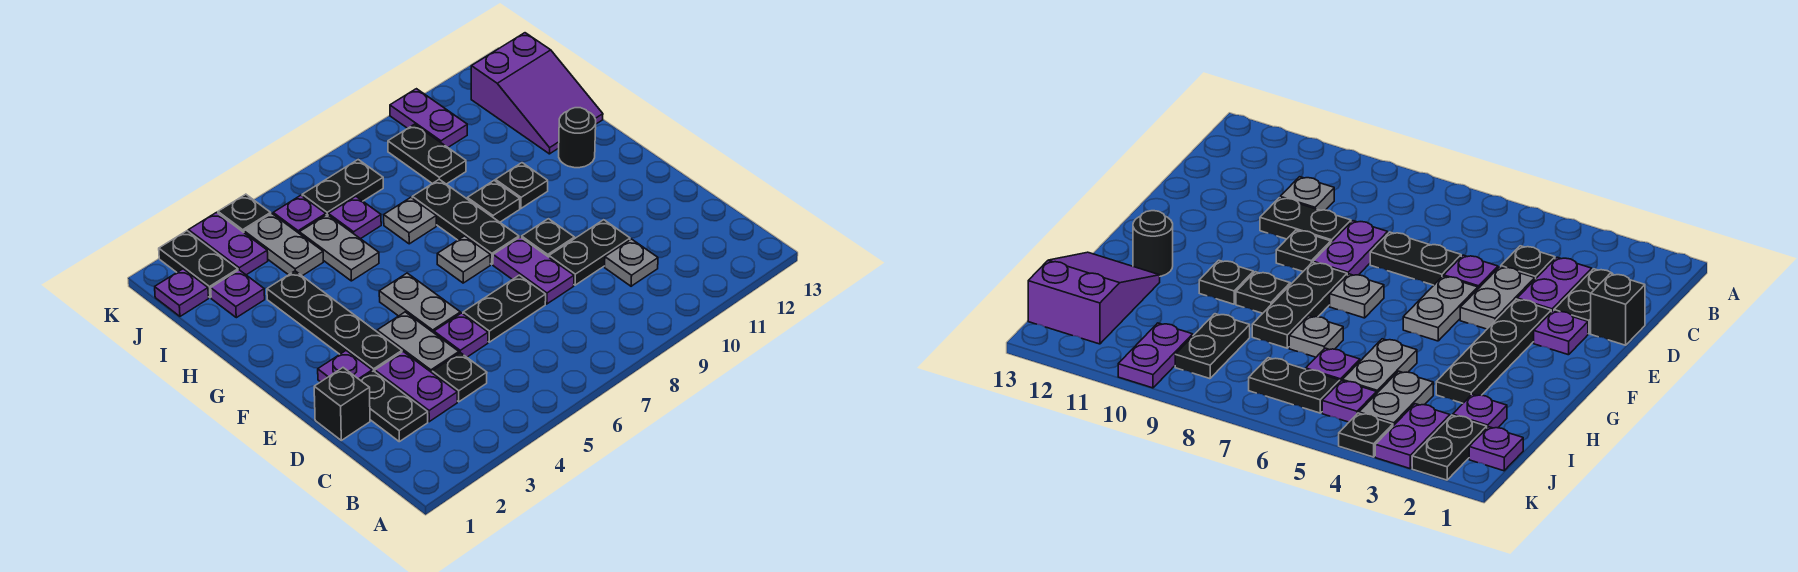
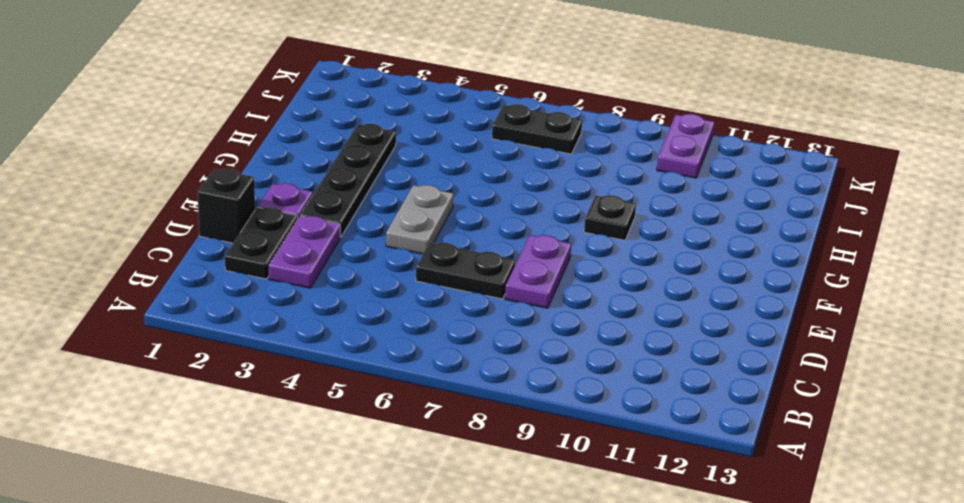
none -> black 1x1 plate [432,353,487,402]
none -> grey 1x1 plate [605,239,658,286]
none -> grey 1x2 plate [377,312,459,372]
none -> purple 1x1 plate [434,313,488,357]

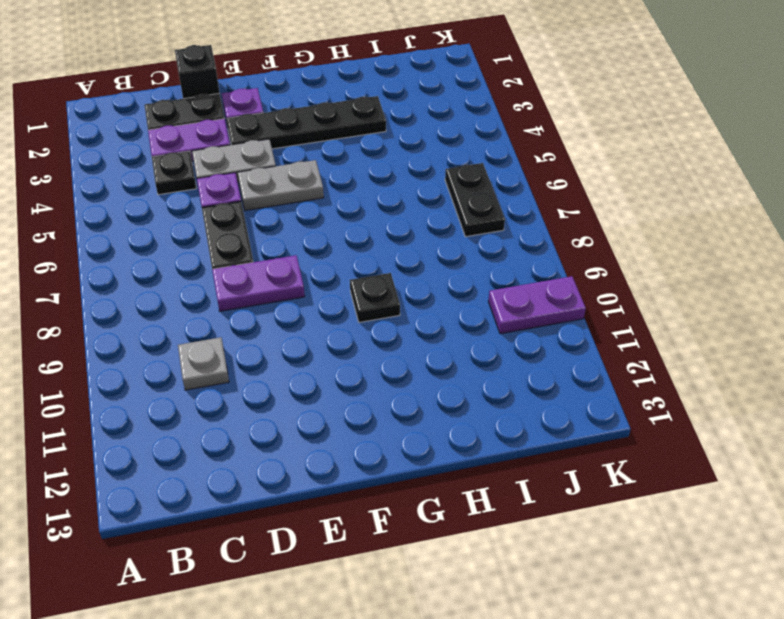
none -> black 1x2 plate [549,220,630,285]
none -> black 1x1 plate [522,219,574,257]
none -> grey 1x1 plate [437,236,491,283]
none -> black 1x3 plate [412,179,519,264]

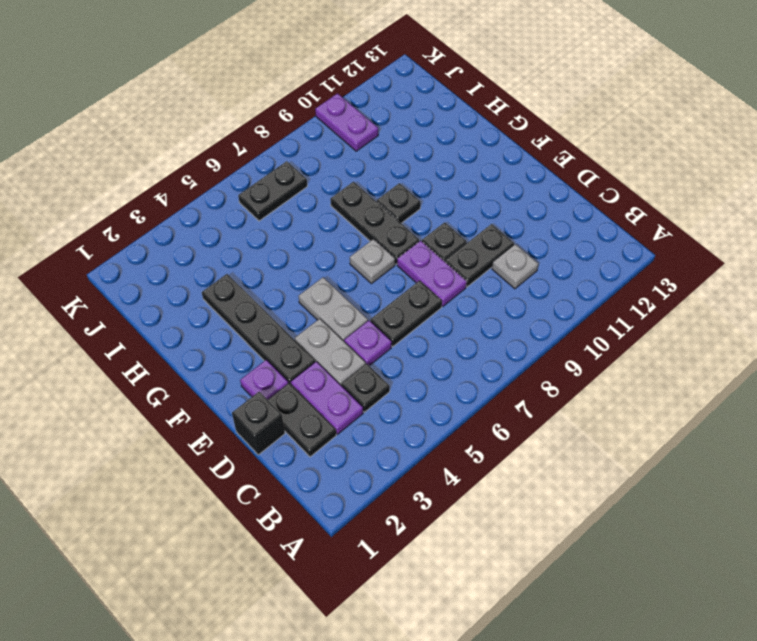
none -> black 1x1 plate [495,163,548,208]
none -> black 1x1 round brick [559,108,596,168]
none -> grey 1x2 plate [299,215,379,281]
none -> grey 1x1 plate [384,198,436,244]

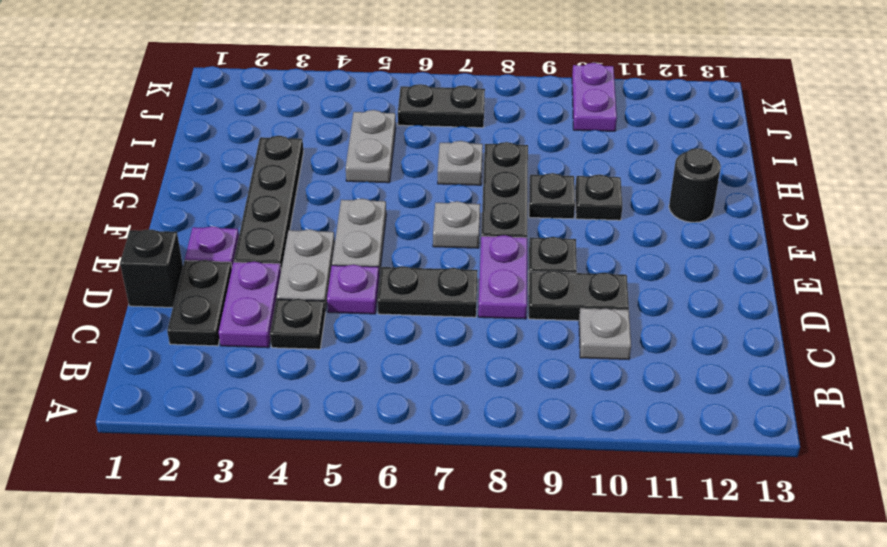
none -> purple 2x3 slope [471,33,603,154]
none -> purple 1x1 plate [211,270,265,318]
none -> grey 1x2 plate [244,214,323,276]
none -> purple 1x1 plate [328,196,381,239]

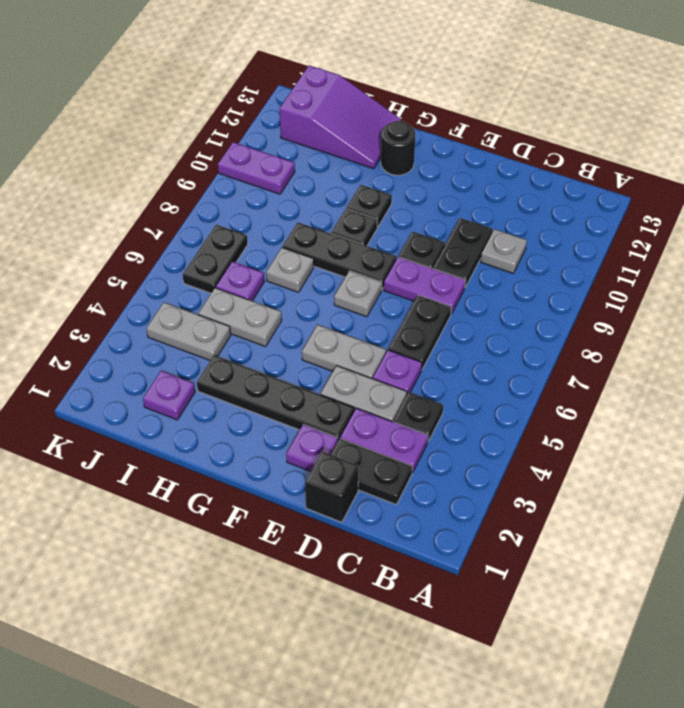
none -> black 1x2 plate [388,124,466,184]
none -> purple 1x1 plate [155,269,209,316]
none -> black 1x2 plate [159,231,238,298]
none -> purple 1x2 plate [189,212,268,275]

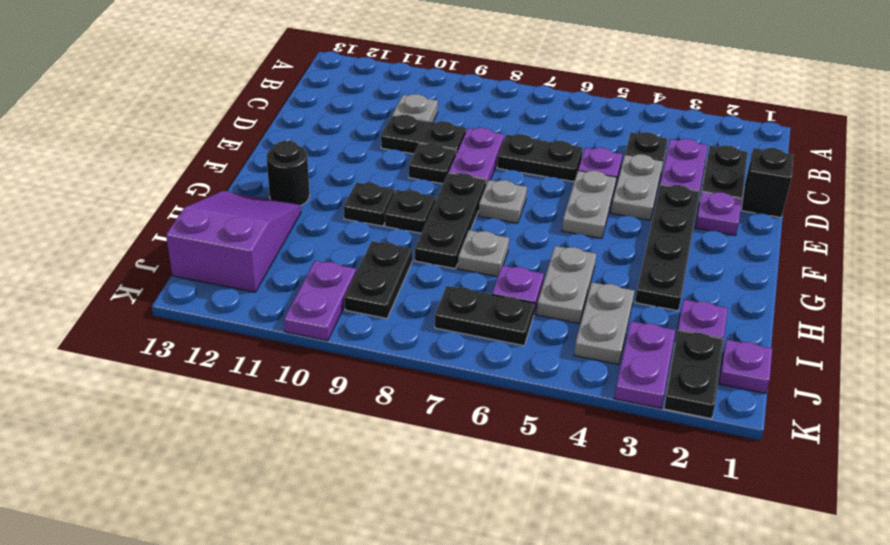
none -> purple 1x1 plate [273,195,326,233]
none -> black 1x1 plate [218,194,271,232]

